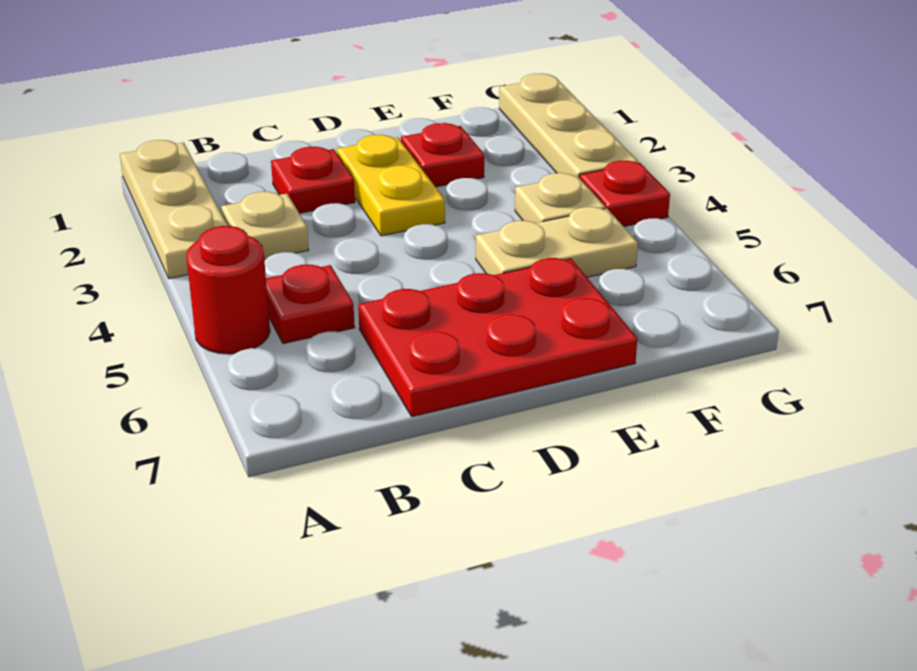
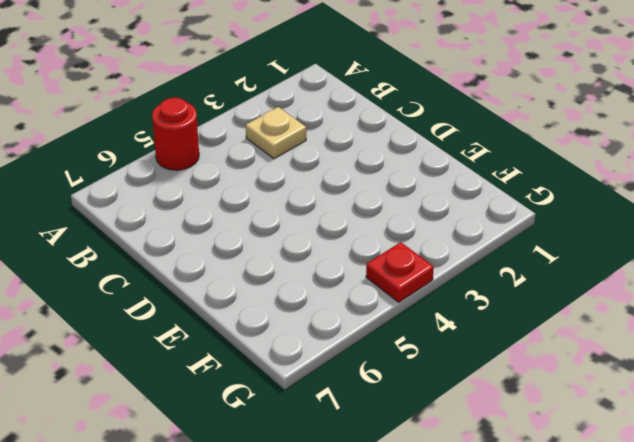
none -> tan 1x3 plate [120,140,228,279]
none -> red 1x1 plate [266,264,355,344]
none -> red 1x1 plate [271,147,355,213]

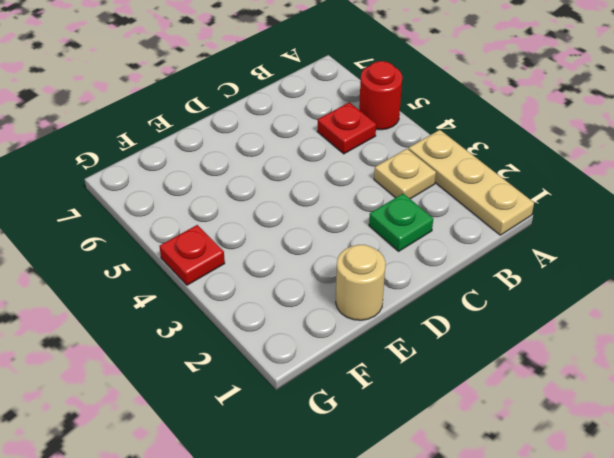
green 1x1 plate [369,193,433,251] -> red 1x1 plate [271,147,355,213]
tan 1x1 round brick [336,245,386,320] -> none
none -> red 2x3 plate [358,258,637,417]
none -> yellow 1x2 plate [337,135,445,236]
none -> red 1x1 plate [401,123,484,187]

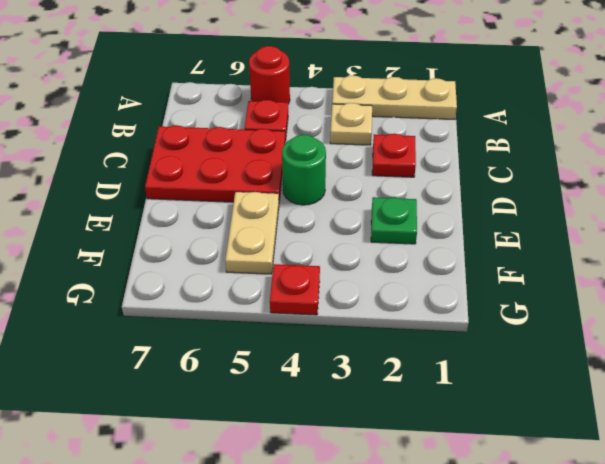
red 2x3 plate [145,125,285,202] -> red 2x3 plate turned to [358,258,637,417]
green 1x1 round brick [282,135,326,205] -> none
green 1x1 plate [371,197,417,244] -> red 1x1 plate [401,123,484,187]
none -> yellow 1x2 plate [337,135,445,236]
none -> tan 1x1 plate [515,173,606,223]
none -> tan 1x3 plate [499,74,638,178]

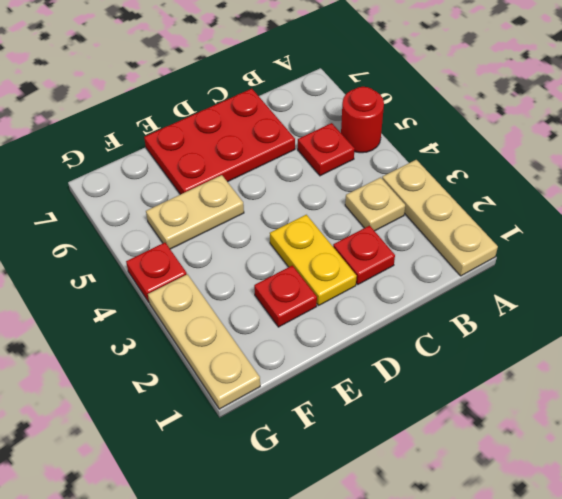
none -> tan 1x1 plate [515,173,606,223]

